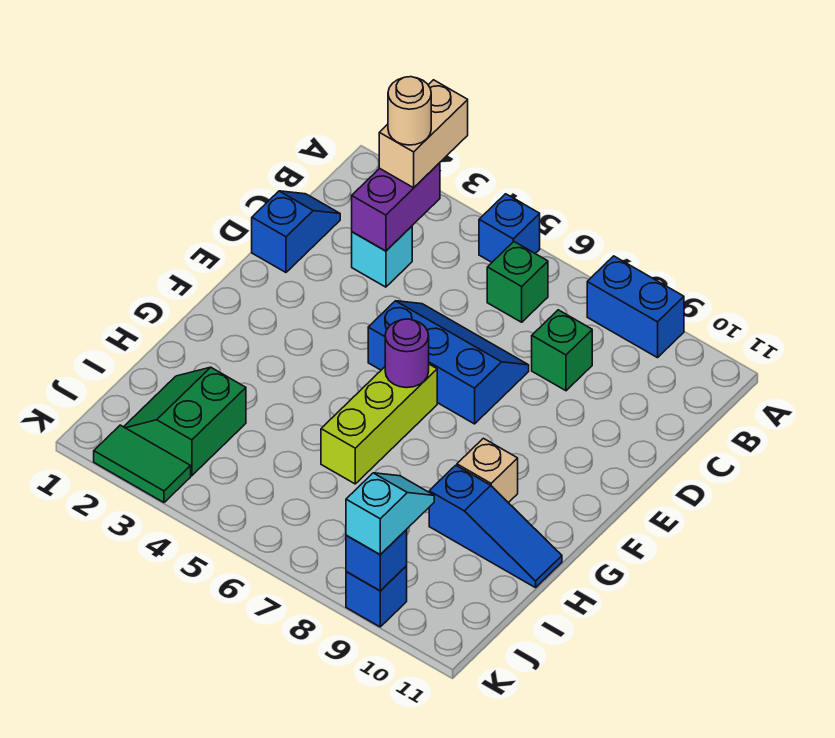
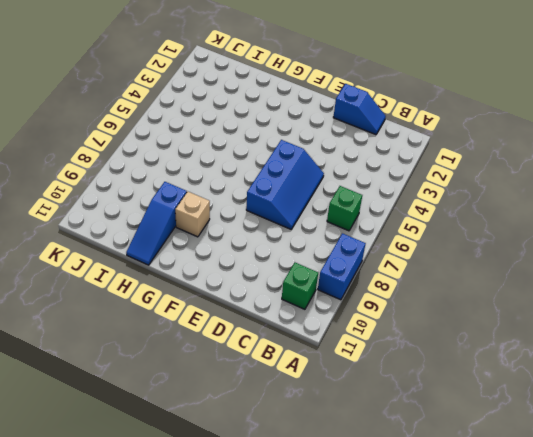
green 1x1 brick [282,263,318,309] -> green 1x1 brick moved to [532,310,592,391]
none -> blue 1x1 brick [479,194,540,262]
none -> cyan 1x1 brick [352,226,412,287]
none -> lime 1x3 brick [321,364,437,484]

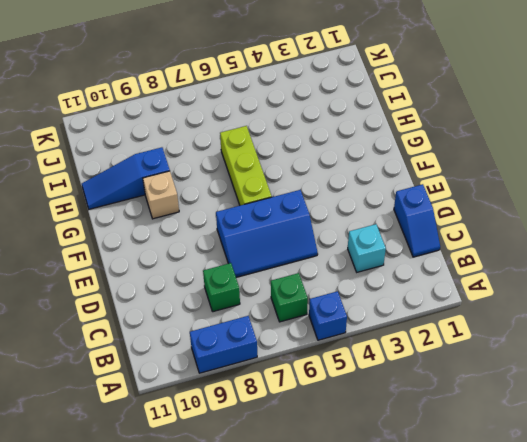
none -> green 2x2 slope [124,367,246,476]
none -> green 1x2 tile [94,425,191,502]
none -> blue 1x1 brick [346,566,407,627]

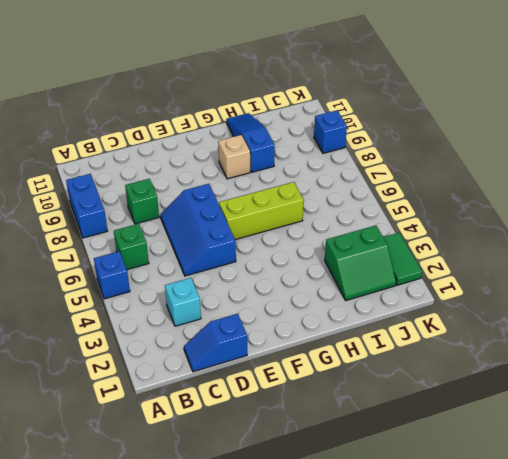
none -> purple 1x2 brick [352,163,440,251]
none -> purple 1x1 round brick [385,319,429,388]
none -> blue 1x1 brick [346,530,407,591]

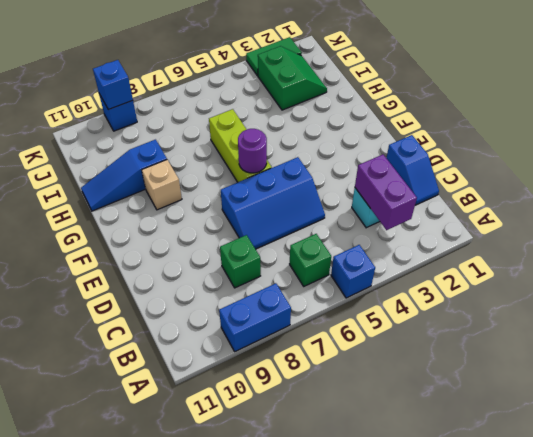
none -> tan 1x2 brick [379,80,468,188]
none -> cyan 1x2 slope [346,473,434,555]
none -> tan 1x1 round brick [388,77,431,145]

